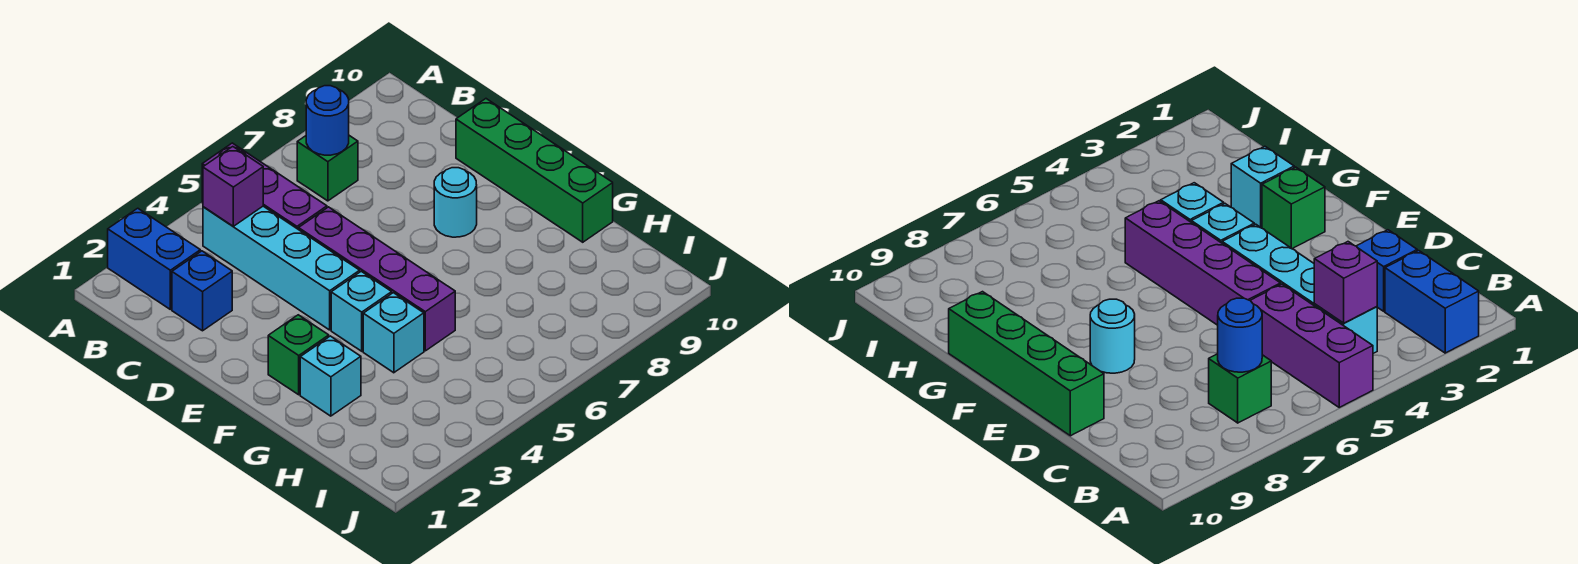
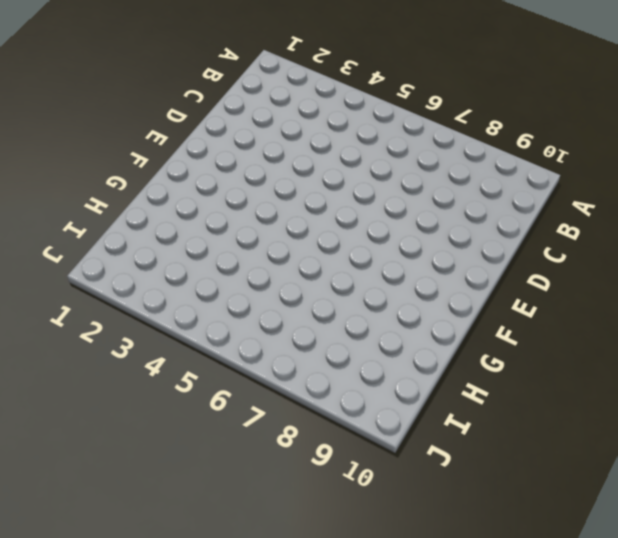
none -> blue 1x2 brick [108,208,200,309]
none -> purple 1x3 brick [202,143,327,230]
none -> cyan 1x4 brick [203,206,360,330]

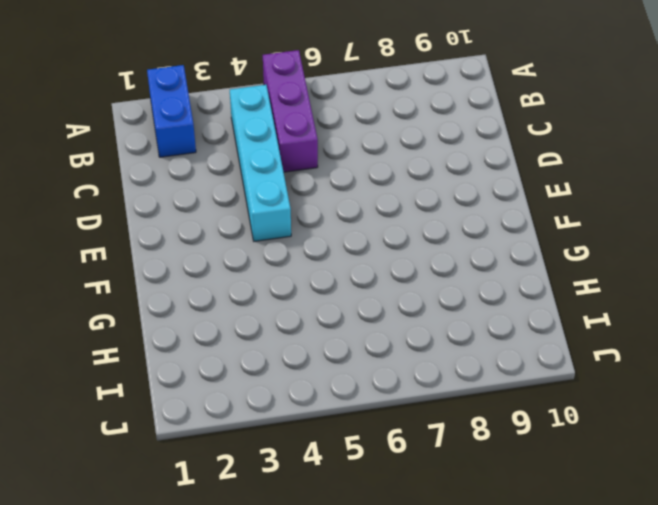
none -> green 1x1 brick [297,136,358,201]
none -> blue 1x1 brick [172,251,232,331]
none -> purple 1x4 brick [299,207,455,351]

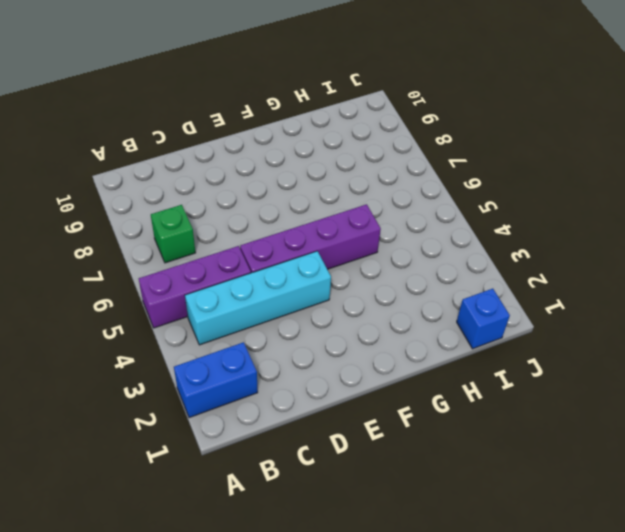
blue 1x1 brick [457,289,510,349] -> blue 1x1 brick moved to [172,251,232,331]
none -> green 1x4 brick [456,99,613,242]
none -> cyan 1x1 round brick [434,168,477,237]
none -> green 1x1 brick [268,315,329,395]

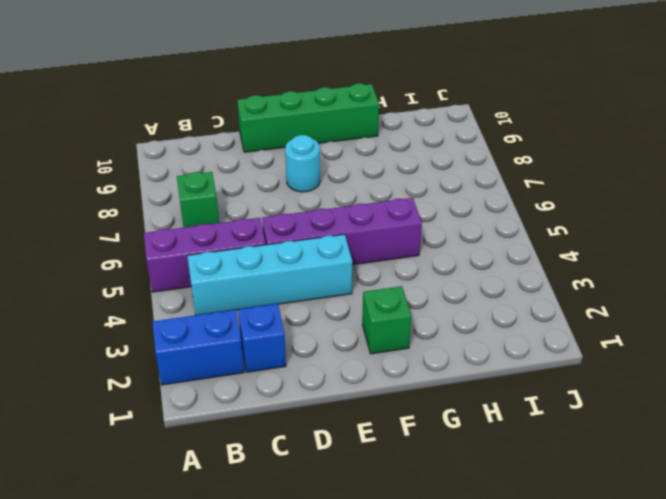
none -> cyan 1x1 brick [331,271,392,351]
none -> cyan 1x1 brick [300,336,361,416]
none -> cyan 1x1 brick [363,293,424,373]

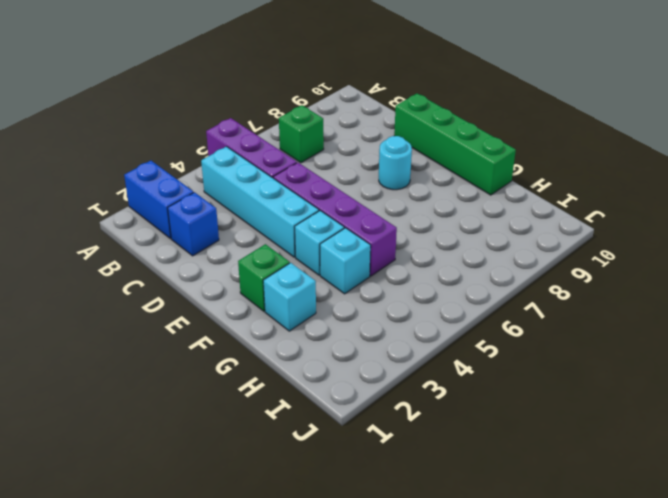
none -> purple 1x1 brick [203,147,263,226]
none -> blue 1x1 round brick [306,86,349,155]

